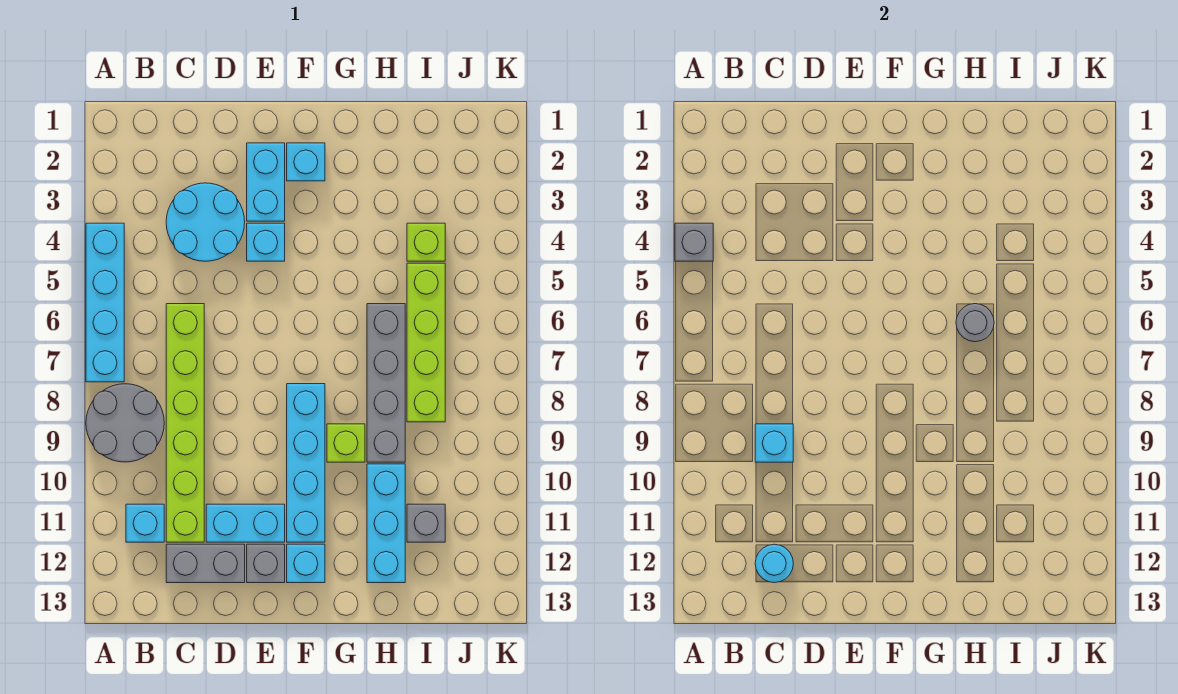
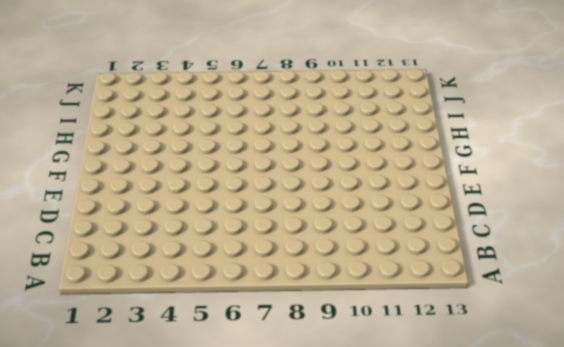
none -> cyan 1x4 brick [86,223,124,382]
none -> grey 2x2 round brick [86,384,164,462]
none -> cyan 1x1 brick [126,504,164,542]

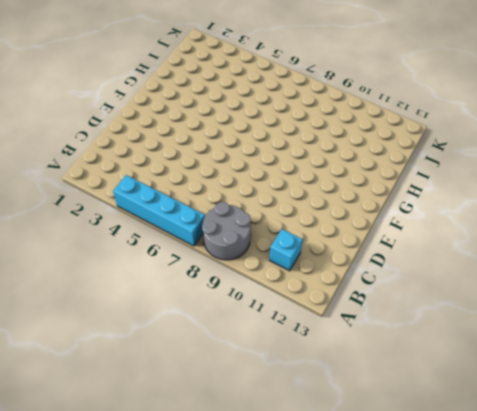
none -> cyan 2x2 round brick [166,183,245,261]
none -> lime 1x6 brick [166,304,204,542]
none -> grey 1x2 brick [166,544,245,583]

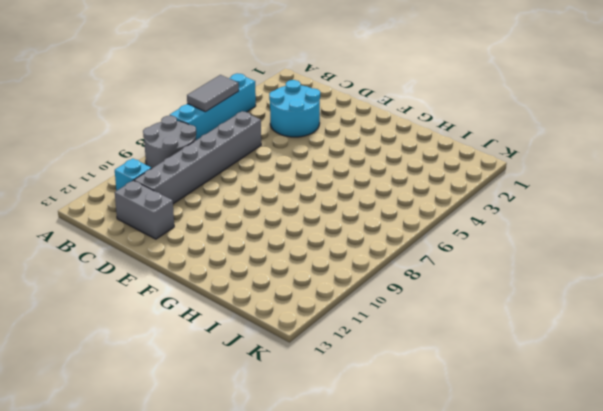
grey 1x2 tile [187,75,239,112] -> none
grey 1x6 brick [134,111,261,204] -> lime 1x6 brick [166,304,204,542]
none -> cyan 1x2 brick [206,504,285,542]
none -> cyan 1x2 brick [247,143,285,221]
none -> cyan 1x1 brick [247,223,285,261]

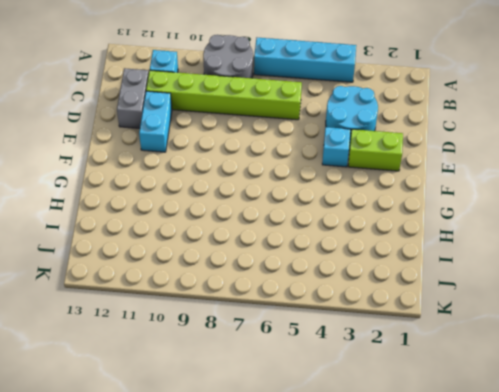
lime 1x2 brick [348,129,403,171] -> cyan 1x2 brick [247,143,285,221]
none -> grey 1x1 brick [247,544,285,583]
none -> cyan 1x1 brick [287,143,325,181]
none -> cyan 1x4 brick [287,384,325,542]

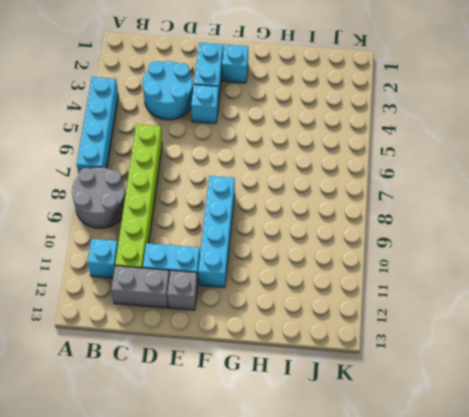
none -> cyan 1x1 brick [287,544,325,583]
none -> lime 1x1 brick [327,424,365,462]
none -> grey 1x4 brick [367,304,405,462]

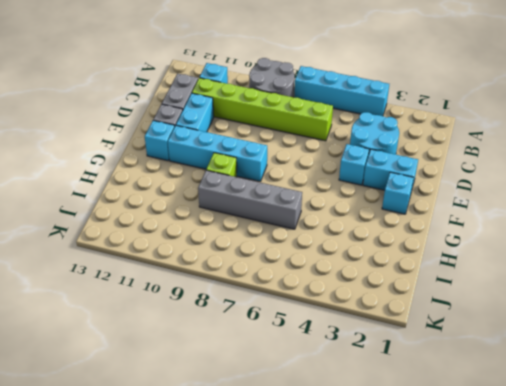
none -> cyan 1x3 brick [367,464,405,583]
none -> lime 1x1 brick [407,223,445,261]
none -> lime 1x4 brick [407,263,445,422]

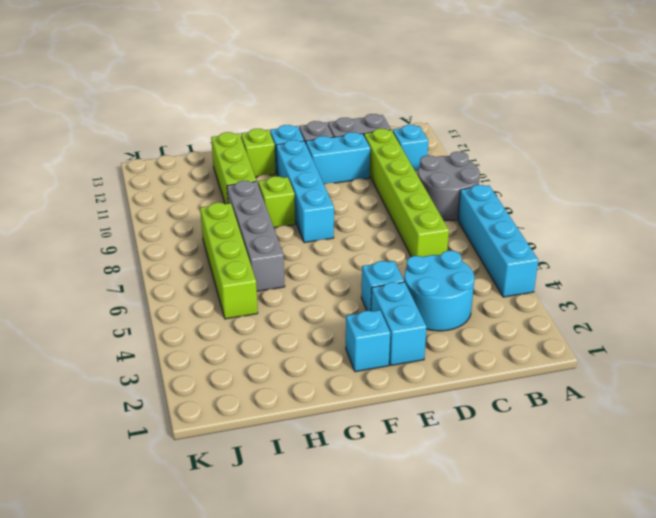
lime 1x1 brick [241,129,276,177] -> lime 1x1 brick moved to [407,223,445,261]
lime 1x3 brick [211,132,257,204] -> cyan 1x3 brick [367,464,405,583]
none -> grey 1x1 brick [407,504,445,542]
none -> grey 1x1 brick [675,223,713,261]
none -> cyan 1x1 brick [755,424,793,462]

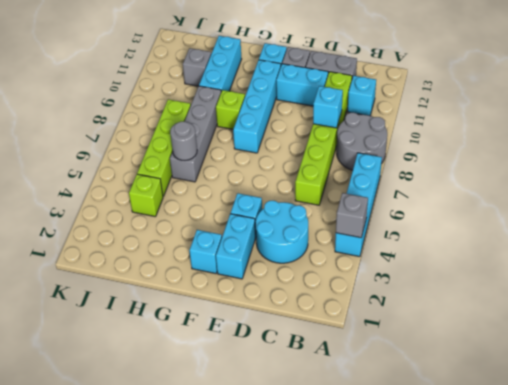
none -> cyan 1x1 round brick [755,544,793,583]

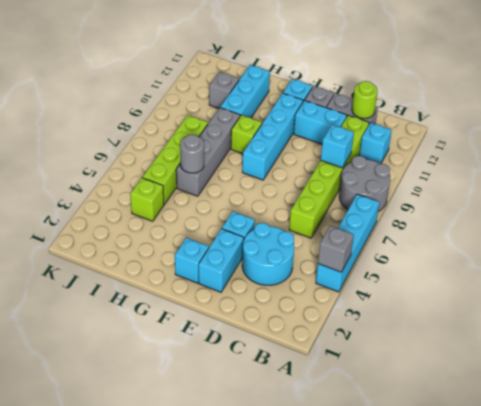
lime 1x1 round brick [352,81,377,118] -> cyan 1x1 round brick [755,544,793,583]

